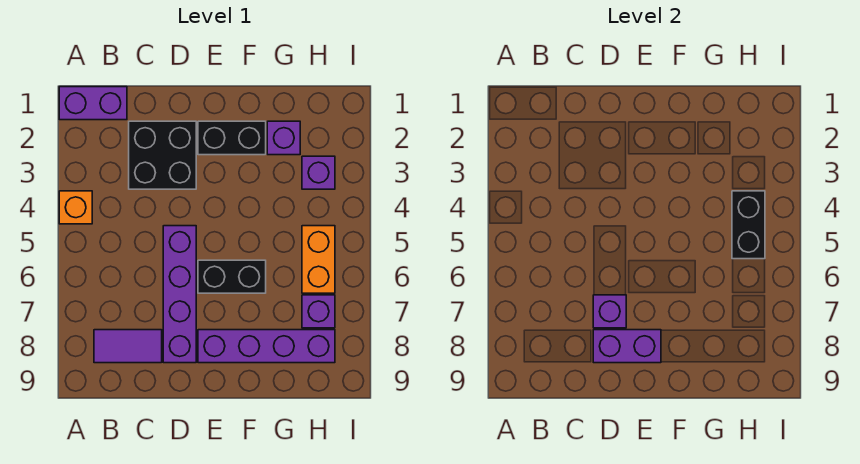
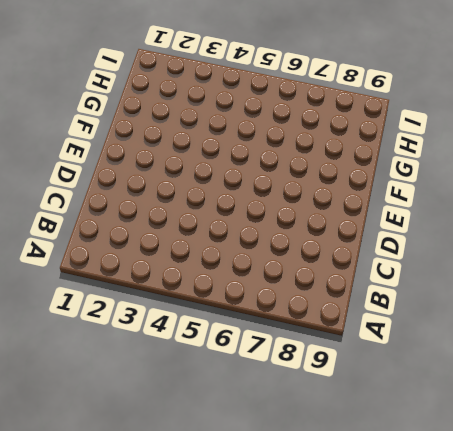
none -> purple 1x2 brick [59,87,127,120]
none -> orange 1x1 brick [59,191,92,224]
none -> purple 1x2 tile [94,330,162,363]

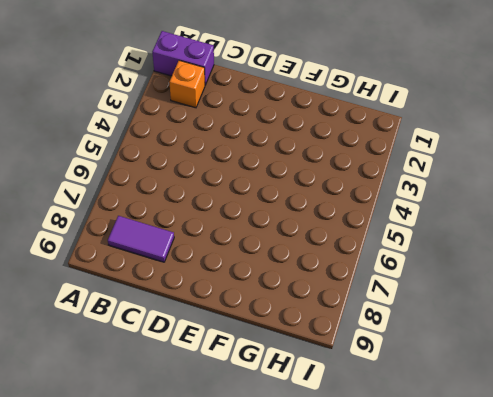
orange 1x1 brick [169,60,205,108] -> orange 1x1 brick moved to [59,191,92,224]
none -> black 2x2 brick [129,121,196,189]
none -> purple 1x4 brick [163,226,196,363]
none -> black 1x2 brick [198,121,266,155]

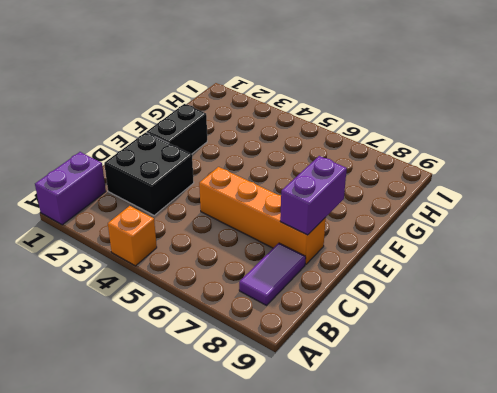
orange 1x4 brick [199,167,326,265] -> purple 1x4 brick [163,226,196,363]
none -> black 1x2 brick [198,260,266,293]
none -> purple 1x4 brick [198,330,335,363]
none -> purple 1x1 brick [267,121,300,155]

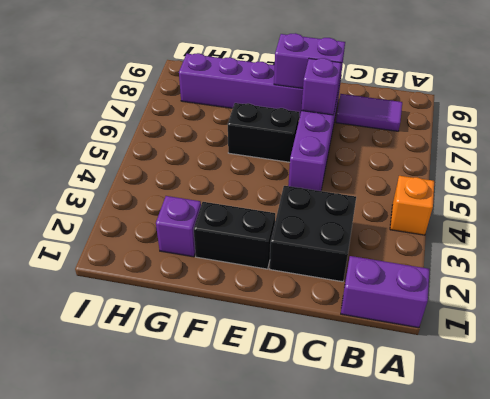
none -> purple 1x1 brick [302,156,335,189]
none -> orange 1x2 brick [302,226,335,293]
none -> purple 1x1 brick [302,295,335,328]

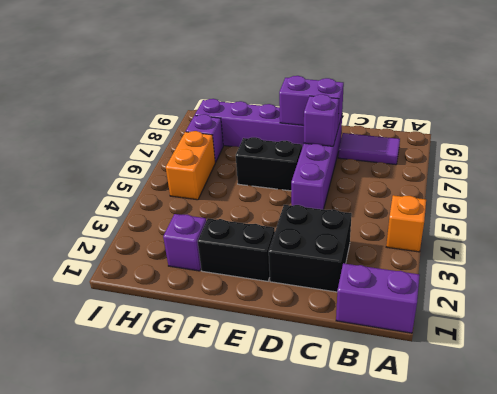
none -> purple 1x1 brick [302,156,335,189]
none -> black 1x2 brick [732,191,765,259]

